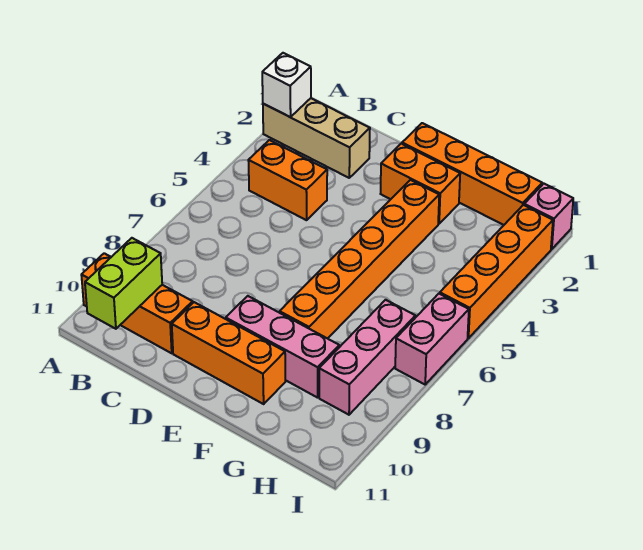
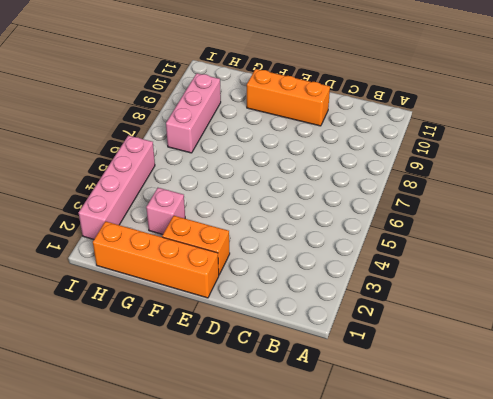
pink 1x1 brick [146,188,185,234] -> pink 1x1 brick moved to [524,184,573,249]
pink 1x4 brick [79,135,155,239] -> orange 1x4 brick [440,205,553,338]
none -> tan 1x3 brick [263,98,370,178]
none -> orange 1x3 brick [81,253,193,353]
none -> orange 1x2 brick [248,140,327,220]

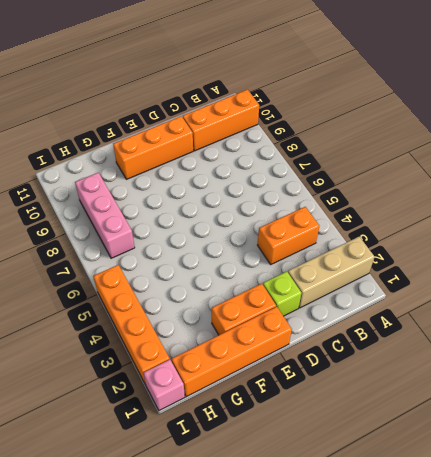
lime 1x1 brick [263,272,301,316] -> none
none -> pink 1x3 brick [226,296,339,398]
none -> orange 1x6 brick [280,180,439,339]
none -> pink 1x2 brick [395,294,469,384]

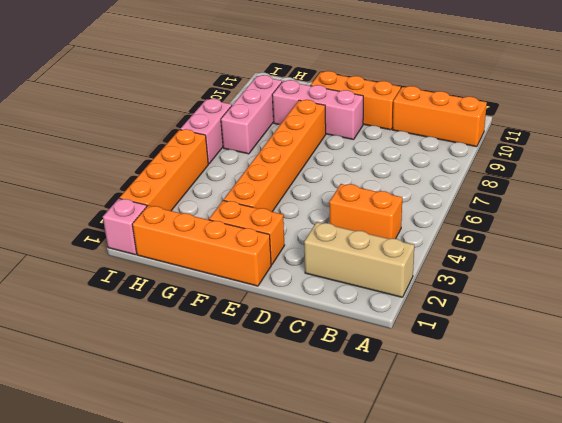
none -> white 1x1 brick [262,53,311,117]
none -> lime 1x2 brick [85,238,162,329]

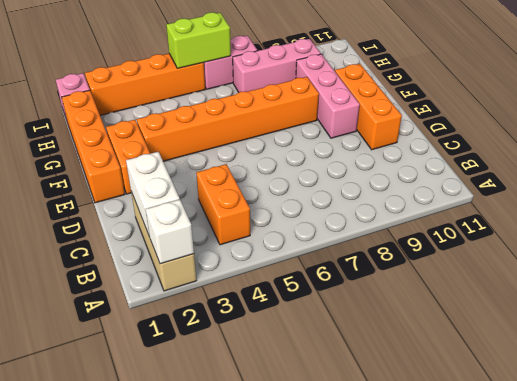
white 1x2 brick [126,152,180,237] -> none
lime 1x2 brick [166,12,231,68] -> lime 1x2 brick moved to [85,238,162,329]
none -> orange 1x3 brick [81,253,193,353]

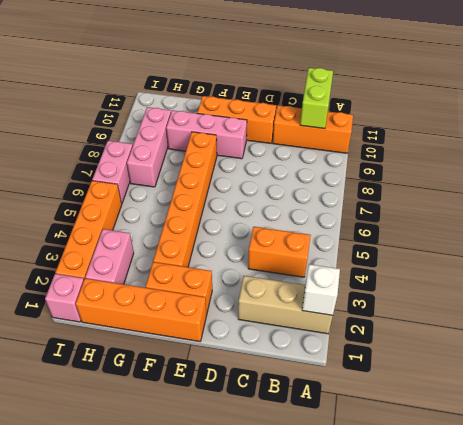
pink 1x2 brick [85,229,134,284] -> none

